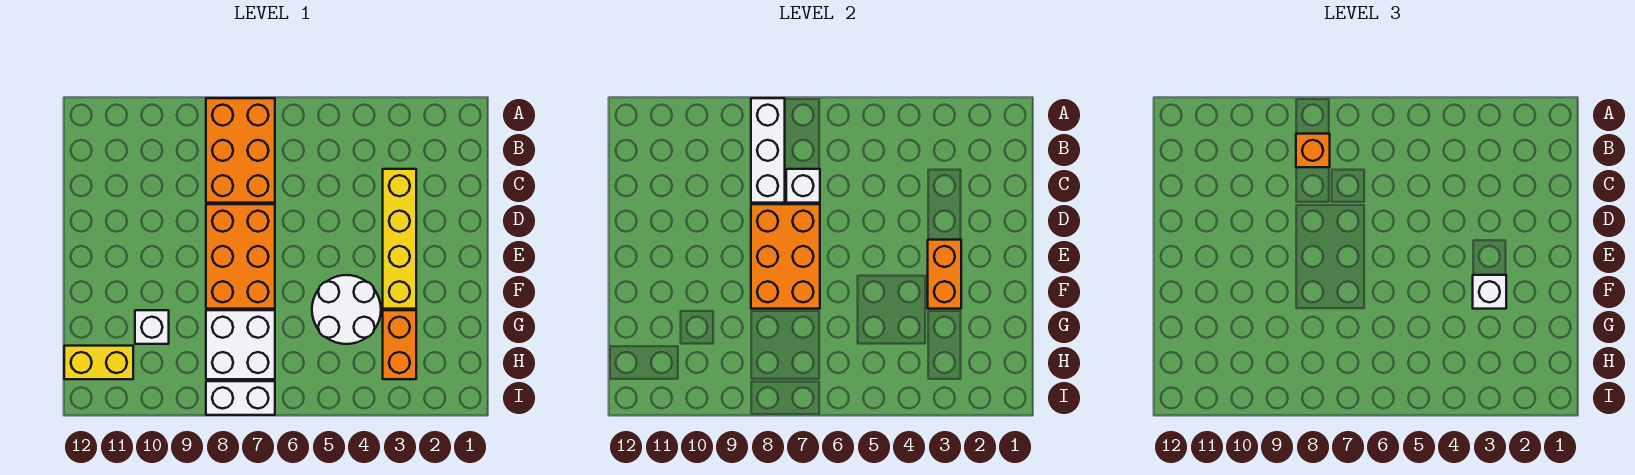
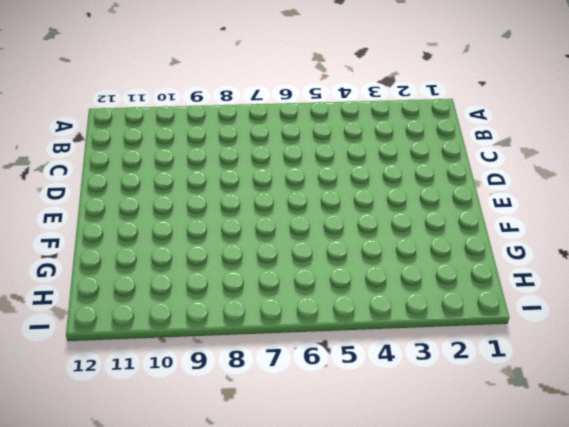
none -> orange 2x3 brick [206,98,275,203]
none -> yellow 1x4 brick [383,169,416,309]
none -> orange 2x3 brick [206,204,275,309]

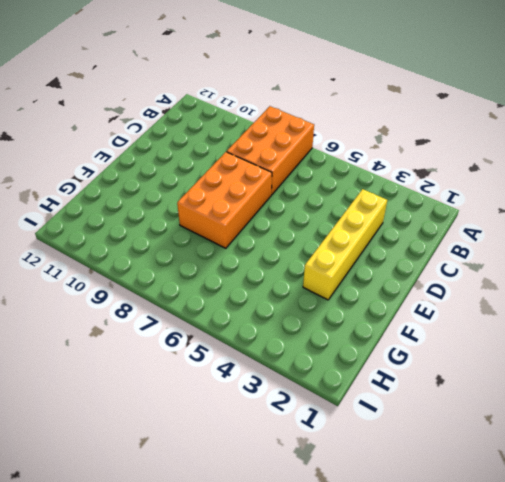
none -> white 2x2 round brick [312,275,381,344]
none -> orange 1x2 brick [383,310,416,379]
none -> white 2x2 brick [206,310,275,379]

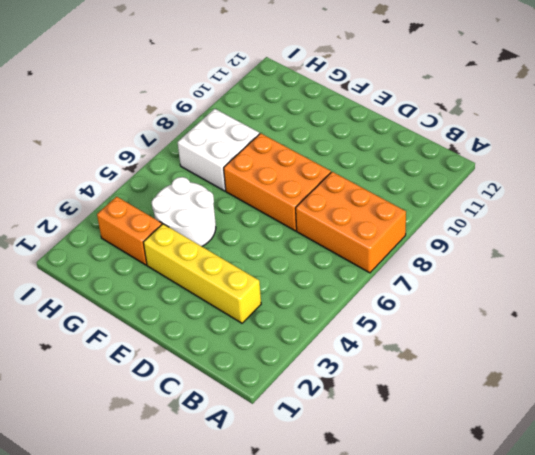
none -> white 1x1 brick [135,310,169,344]
none -> yellow 1x2 brick [64,346,133,379]
none -> white 1x2 brick [206,381,275,415]

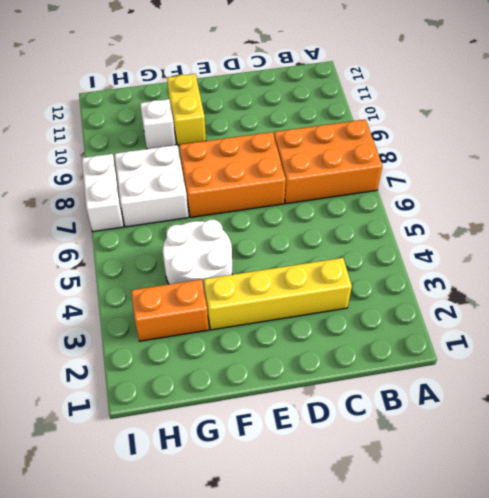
yellow 1x2 brick [167,74,206,145] -> yellow 1x2 brick moved to [64,346,133,379]
none -> white 1x3 brick [751,98,785,203]
none -> white 1x1 brick [786,169,820,203]
none -> orange 2x3 brick [751,204,820,309]

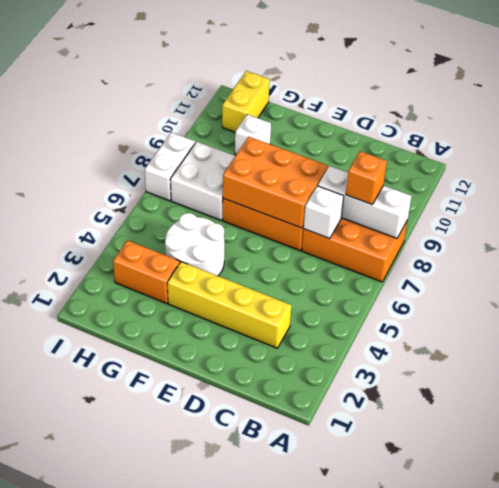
none -> orange 1x2 brick [928,240,961,309]
none -> white 1x1 brick [1473,275,1506,309]

